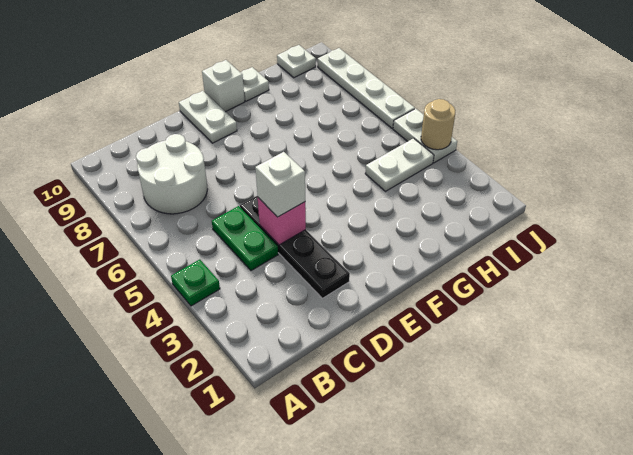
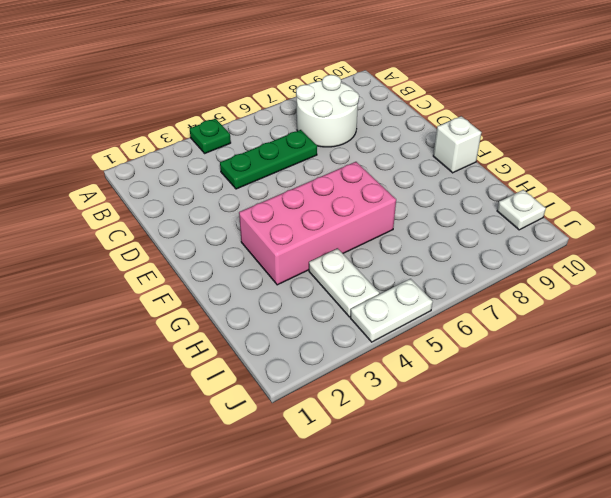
green 1x3 plate [220,130,317,189] -> green 1x2 plate [212,206,278,271]
pink 2x4 brick [239,162,396,285] -> none
none -> black 1x4 plate [240,196,350,298]
none -> white 1x2 plate [179,91,237,143]
none -> white 1x1 plate [241,67,269,101]

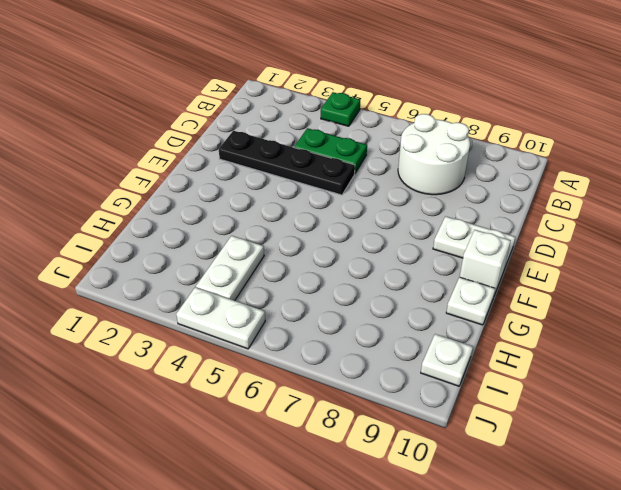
none -> white 1x4 plate [318,48,415,128]
none -> pink 1x1 brick [258,198,306,245]
none -> tan 1x1 round brick [421,99,455,150]

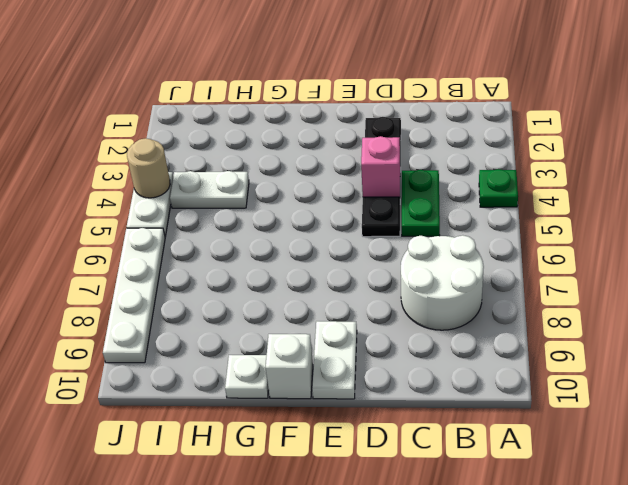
none -> white 1x1 plate [277,45,316,78]
none -> white 1x1 brick [255,152,305,217]

